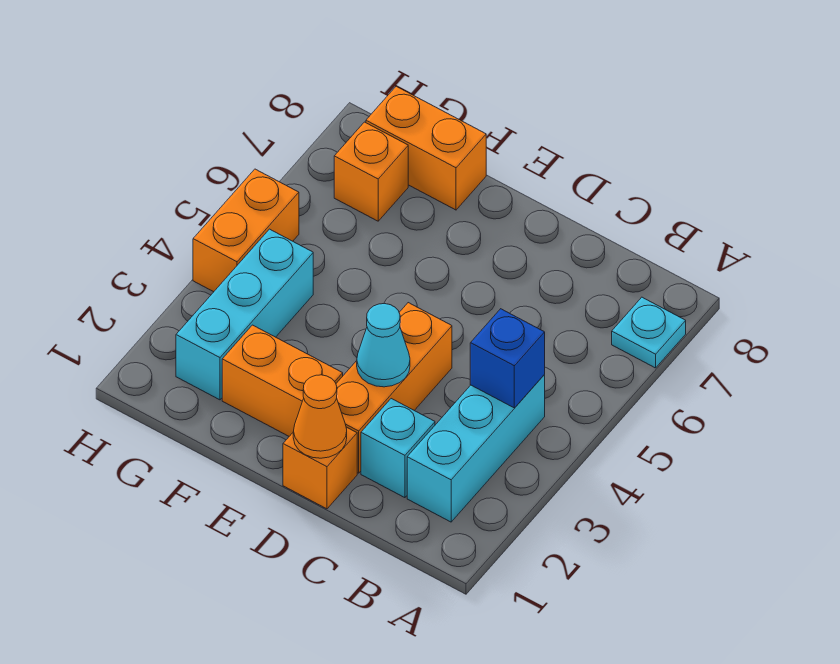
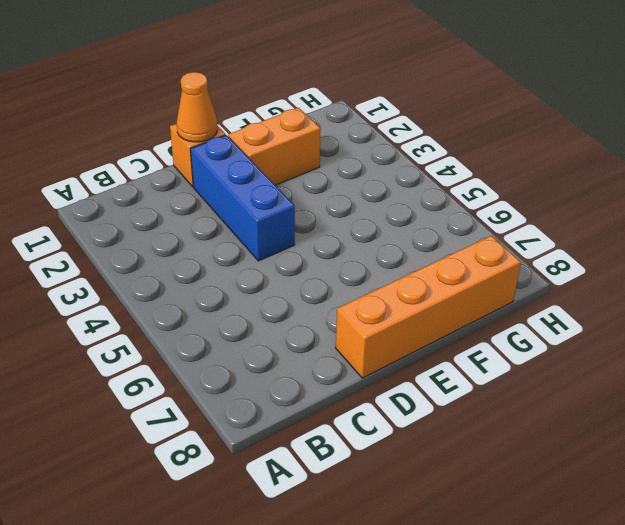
blue 1x3 brick [191,135,295,261] -> orange 1x3 brick [336,303,452,473]
orange 1x4 brick [336,236,521,378] -> orange 1x2 brick [366,86,486,210]
none -> cyan 1x1 plate [612,297,686,368]
none -> cyan 1x3 brick [407,375,545,522]
none -> cyan 1x1 brick [361,399,435,498]

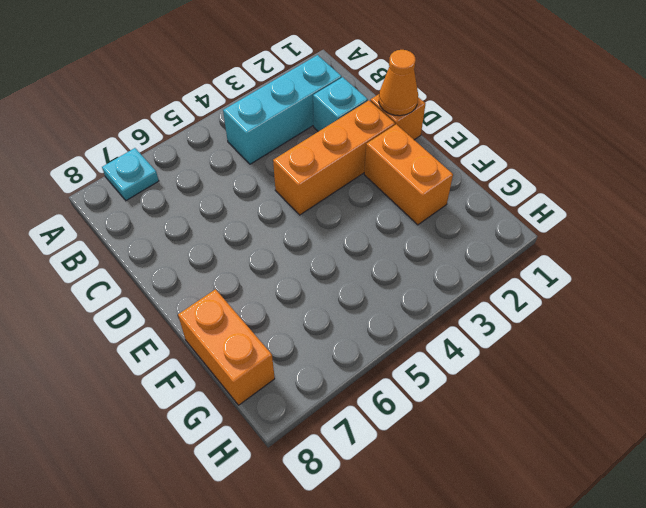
none -> cyan 1x3 brick [176,229,313,400]
none -> orange 1x1 brick [334,122,408,221]
none -> orange 1x2 brick [193,169,299,292]

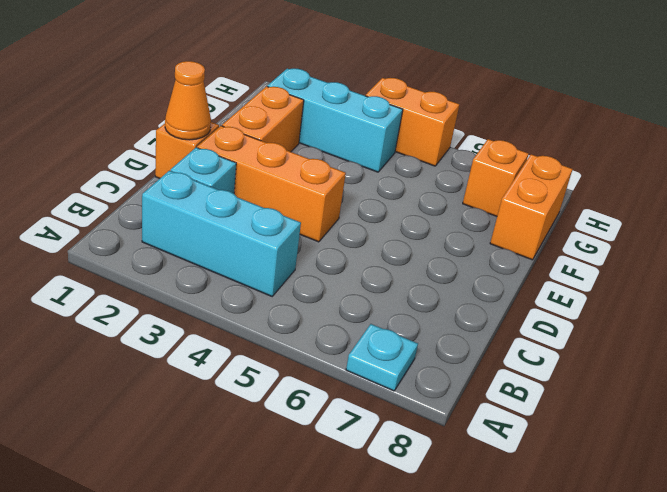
none -> blue 1x1 brick [470,309,545,408]
none -> cyan 1x1 cone [357,304,410,387]

